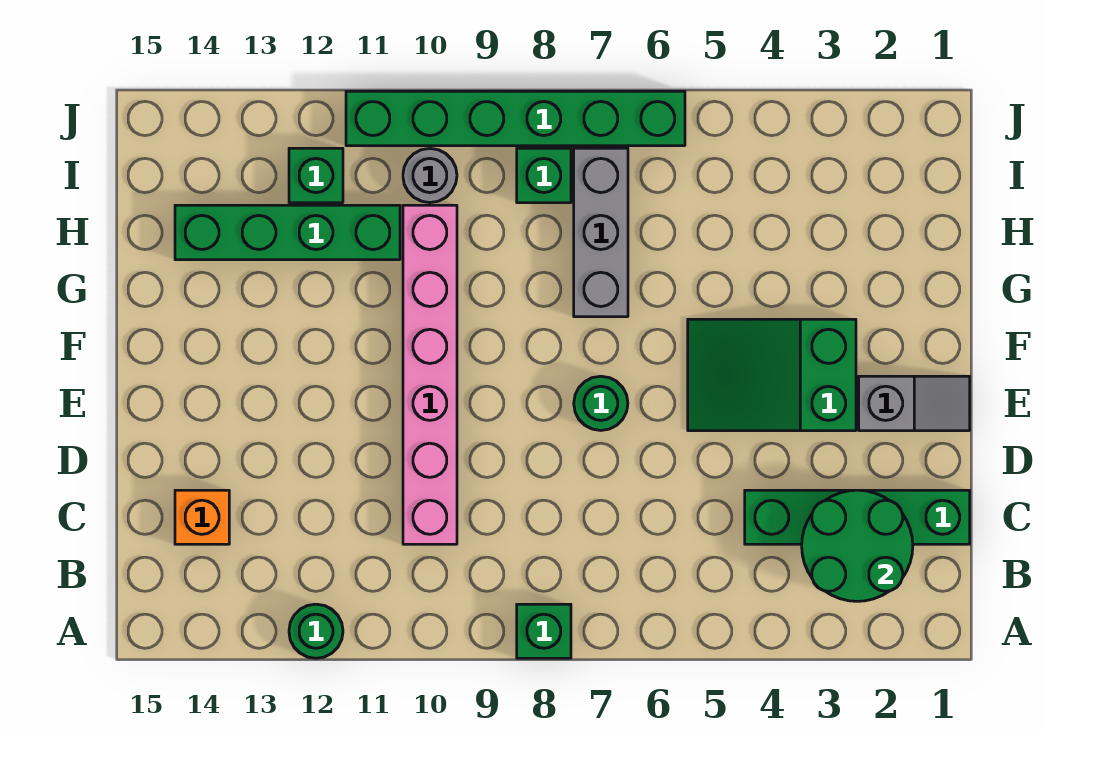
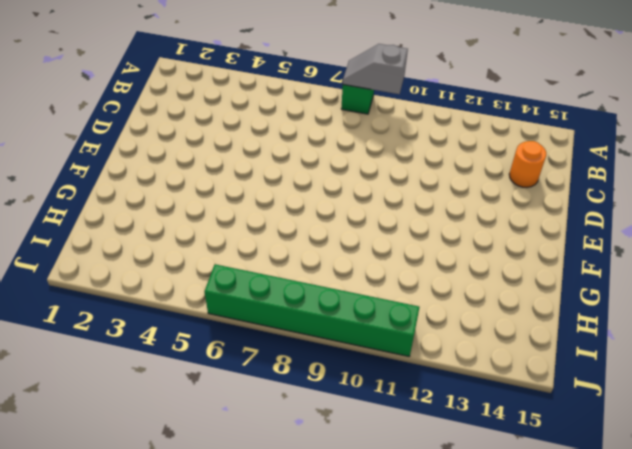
grey 1x2 slope [343,44,408,94] -> grey 1x2 slope moved to [859,376,970,431]
orange 1x1 round brick [509,141,546,187] -> orange 1x1 brick [175,490,229,544]
none -> green 1x1 round brick [289,604,343,658]
none -> green 1x4 brick [745,490,970,544]
none -> pink 1x6 brick [403,205,457,544]

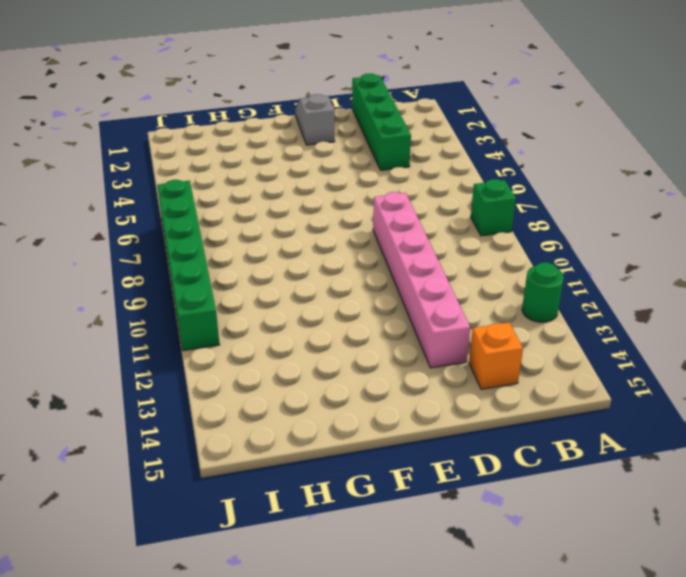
pink 1x6 brick [373,192,470,368] -> pink 1x6 brick turned to [403,205,457,544]
none -> green 2x3 slope [688,319,856,431]
none -> green 1x1 round brick [574,376,628,430]
none -> grey 1x3 brick [574,148,628,317]

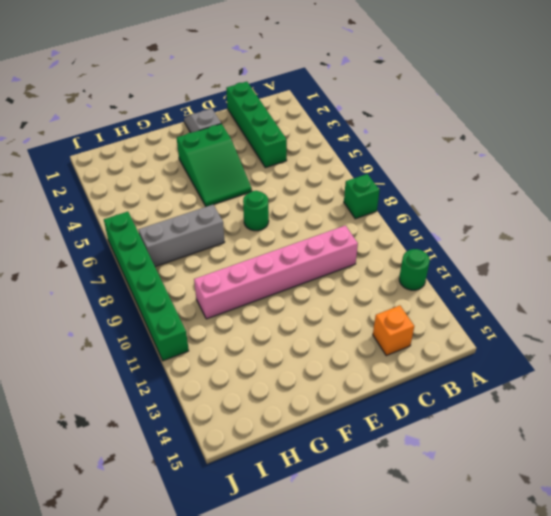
none -> green 1x4 brick [175,205,400,260]
none -> green 1x1 brick [517,148,571,203]
none -> grey 1x1 round brick [403,149,457,203]

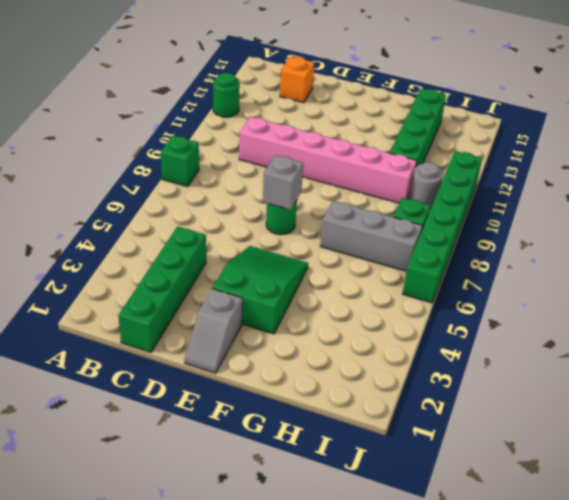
grey 1x1 brick [263,155,303,210] -> none
none -> green 1x1 brick [289,148,343,203]
none -> green 2x2 round brick [802,490,913,601]

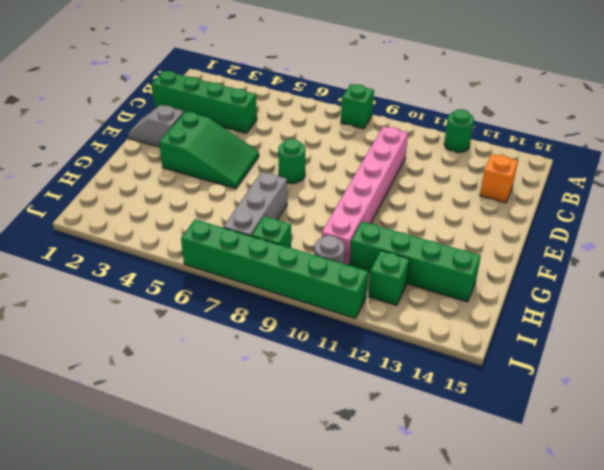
none -> green 2x2 round brick [802,490,913,601]

